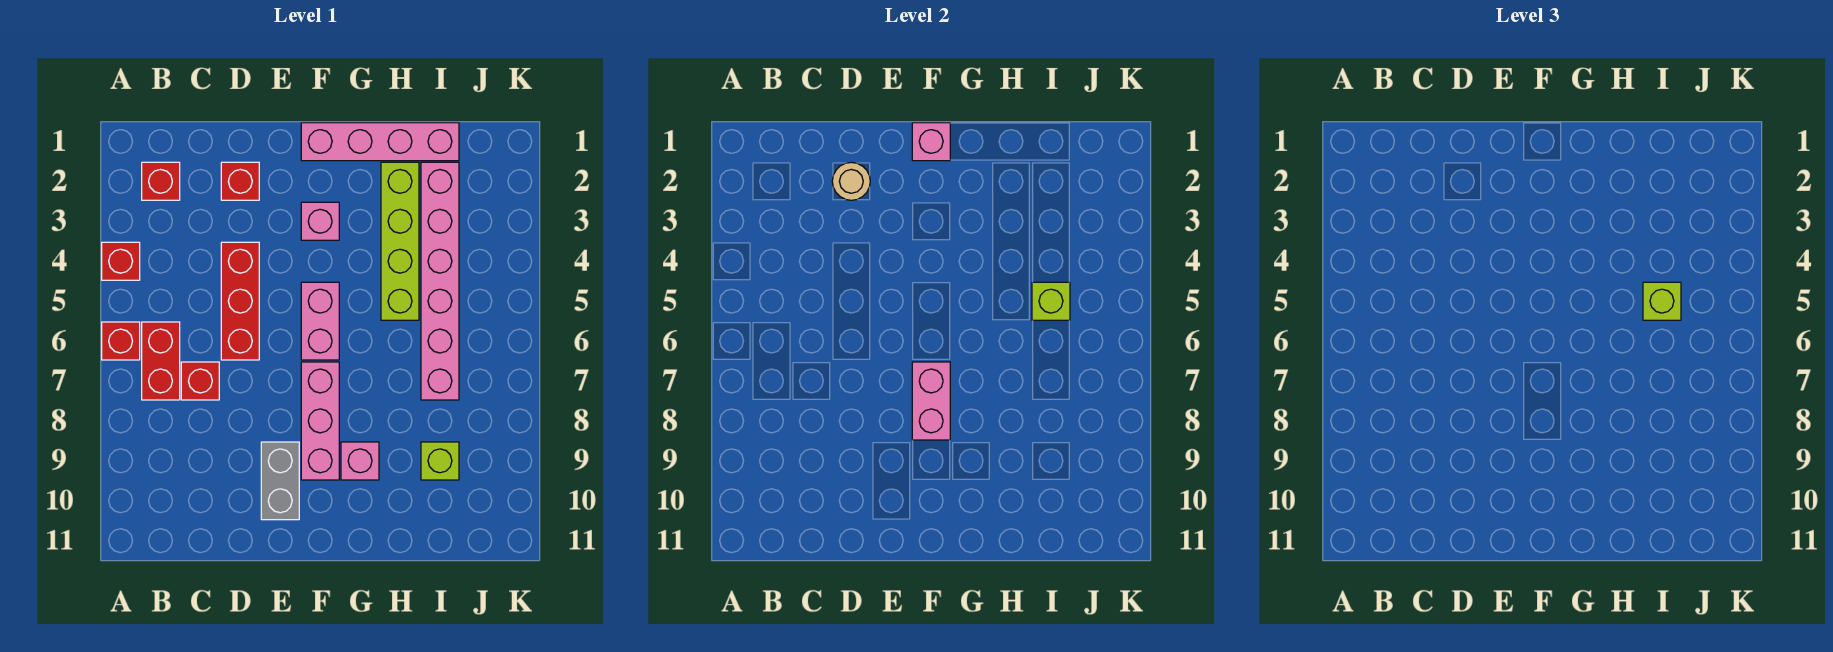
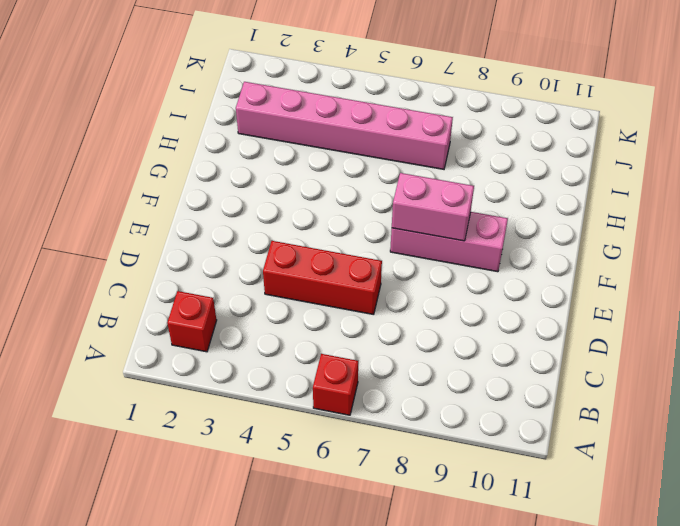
none -> red 1x1 brick [102,242,140,280]
none -> red 1x2 brick [142,322,180,400]
none -> red 1x1 brick [181,362,219,400]

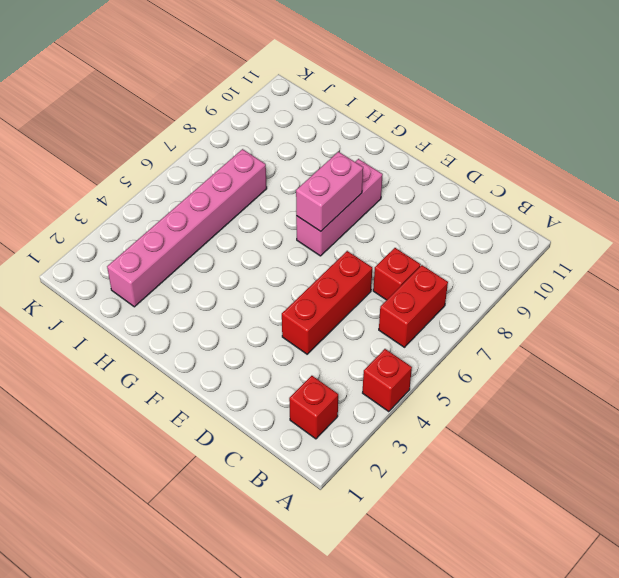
none -> red 1x1 brick [102,322,140,360]
none -> red 1x1 brick [221,162,259,200]
none -> grey 1x2 brick [261,442,299,520]

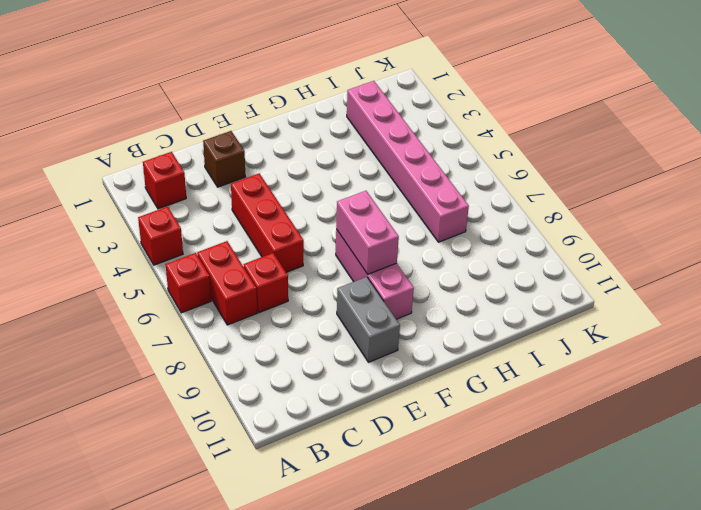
brown 1x1 brick [203,131,245,187] -> red 1x1 brick [221,162,259,200]
none -> pink 1x4 brick [301,123,459,161]
none -> pink 1x1 brick [301,202,339,240]
none -> pink 1x2 brick [301,282,339,360]

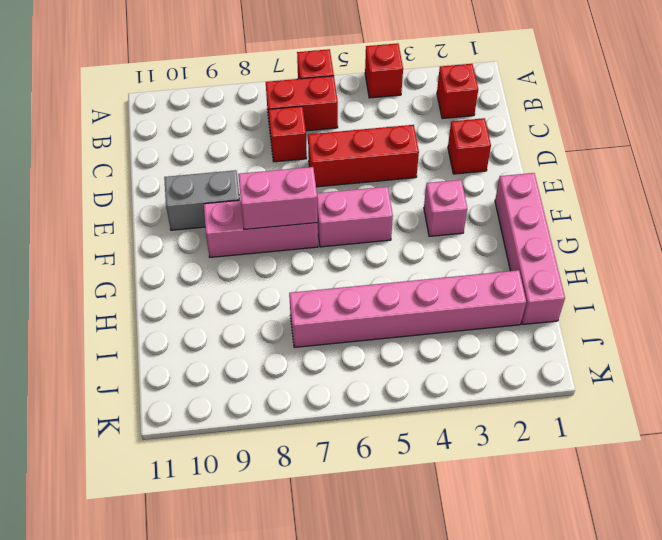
none -> pink 1x1 brick [341,442,379,480]
none -> lime 1x4 brick [381,162,419,320]
none -> lime 1x1 brick [421,442,459,480]

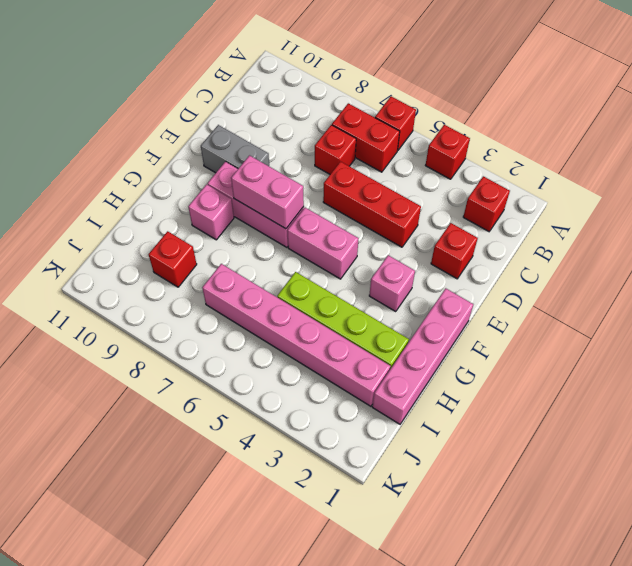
red 1x1 brick [149,231,197,287] -> lime 1x1 brick [421,442,459,480]
none -> tan 1x1 round brick [832,162,870,200]
none -> pink 1x1 brick [912,123,950,161]
none -> lime 1x1 brick [1032,282,1070,320]

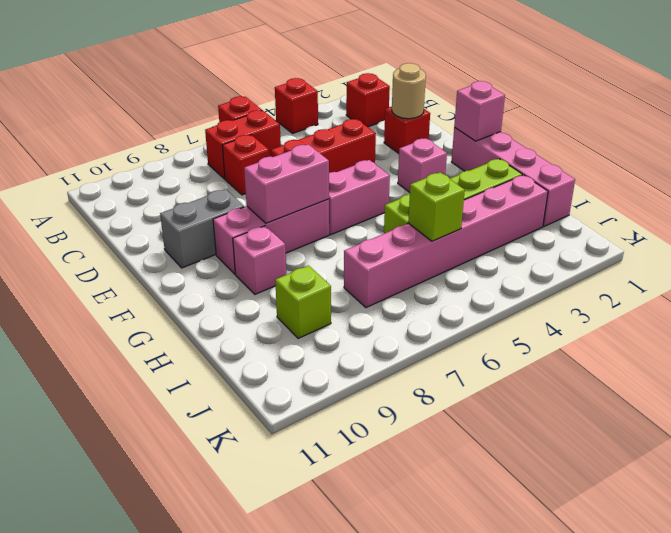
none -> lime 1x1 brick [1643,282,1681,320]

